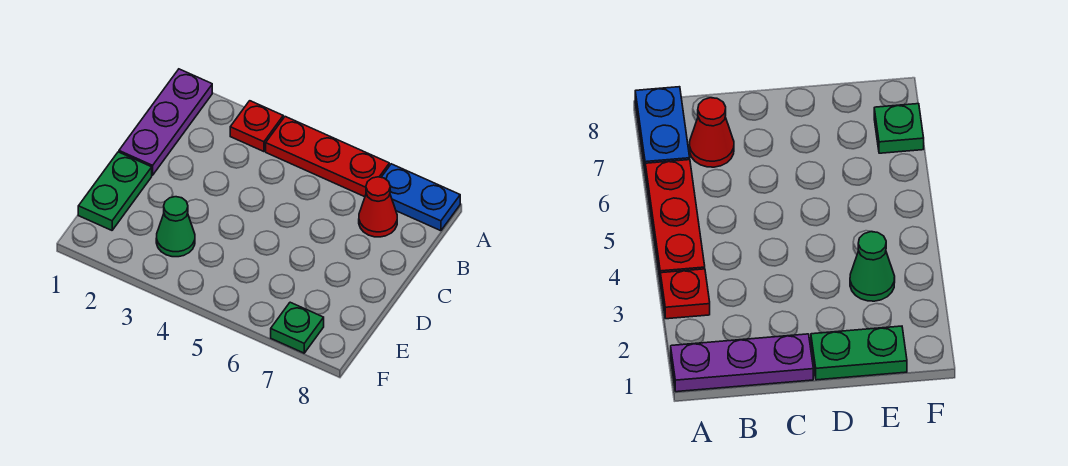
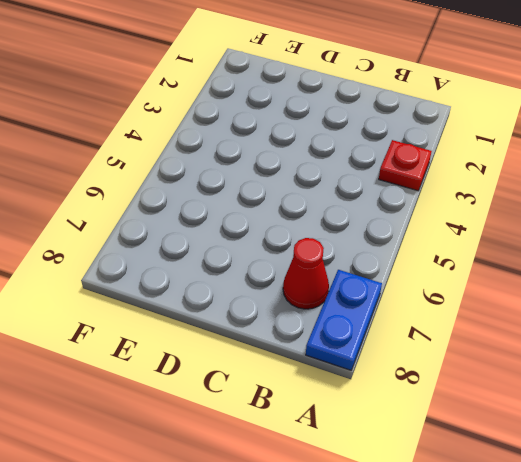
none -> purple 1x3 plate [119,69,212,175]
none -> red 1x3 plate [266,117,389,197]

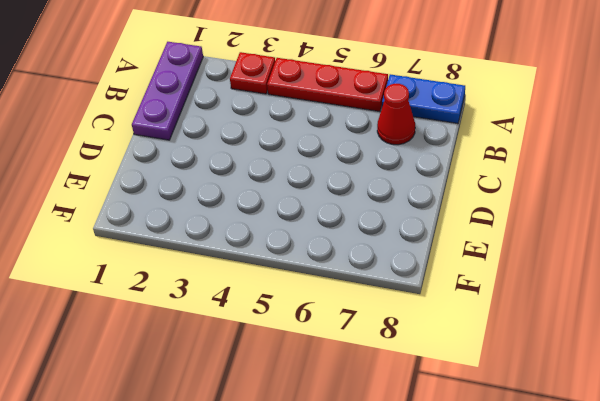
none -> green 1x2 plate [78,152,152,230]
none -> green 1x1 cone [156,197,195,257]

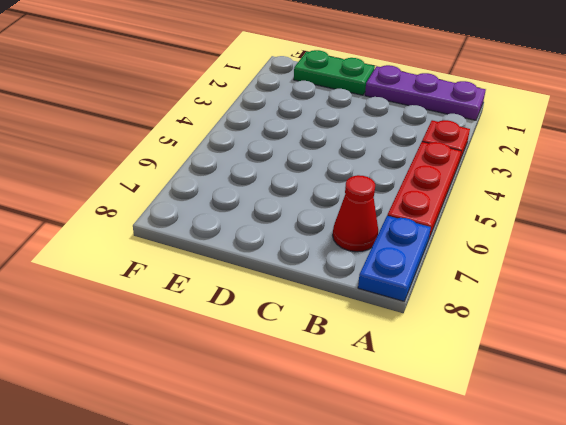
none -> green 1x1 cone [156,197,195,257]
none -> green 1x1 plate [271,302,324,353]

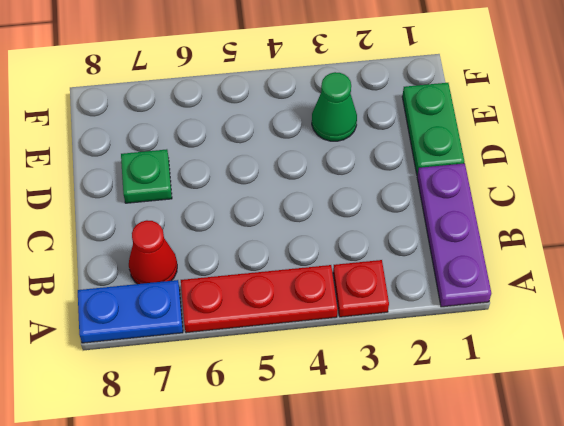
green 1x1 plate [121,149,172,203] -> green 1x1 plate moved to [271,302,324,353]

